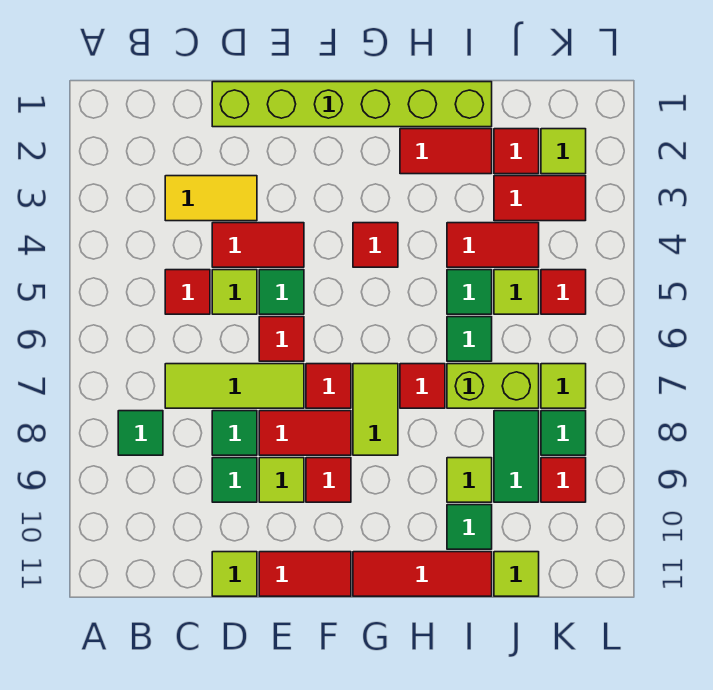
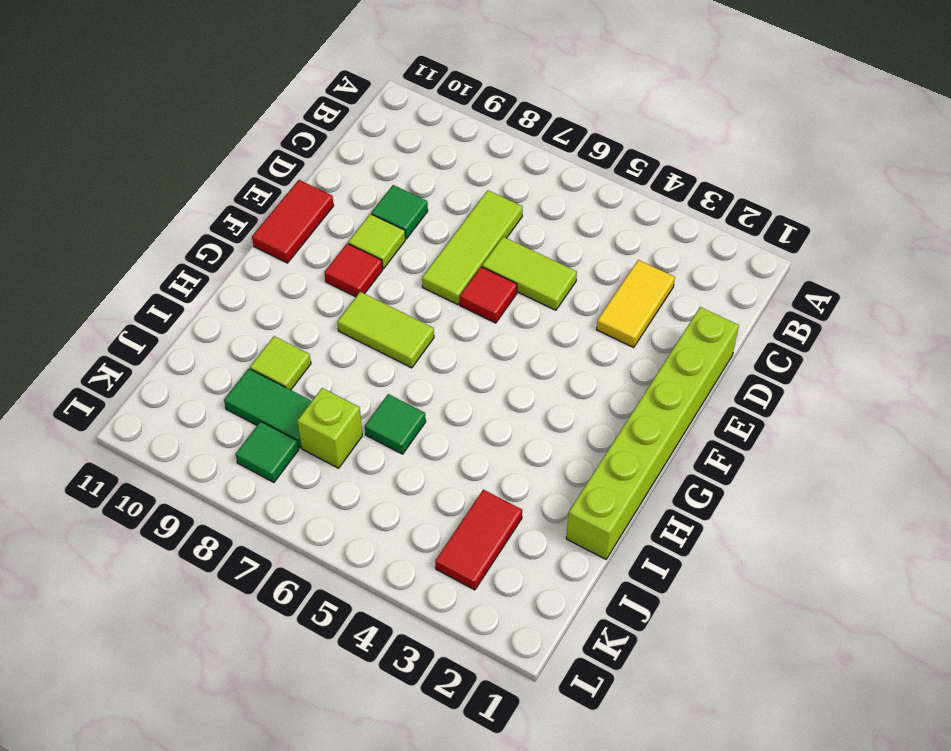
lime 1x2 tile [482,237,577,310] -> lime 1x1 tile [212,270,257,314]
lime 1x1 brick [297,388,362,468] -> lime 1x2 brick [447,364,539,408]
none -> green 1x1 tile [118,411,163,455]
none -> red 1x1 tile [165,270,210,314]
none -> red 1x2 tile [212,223,304,267]
none -> green 1x1 tile [212,411,257,455]

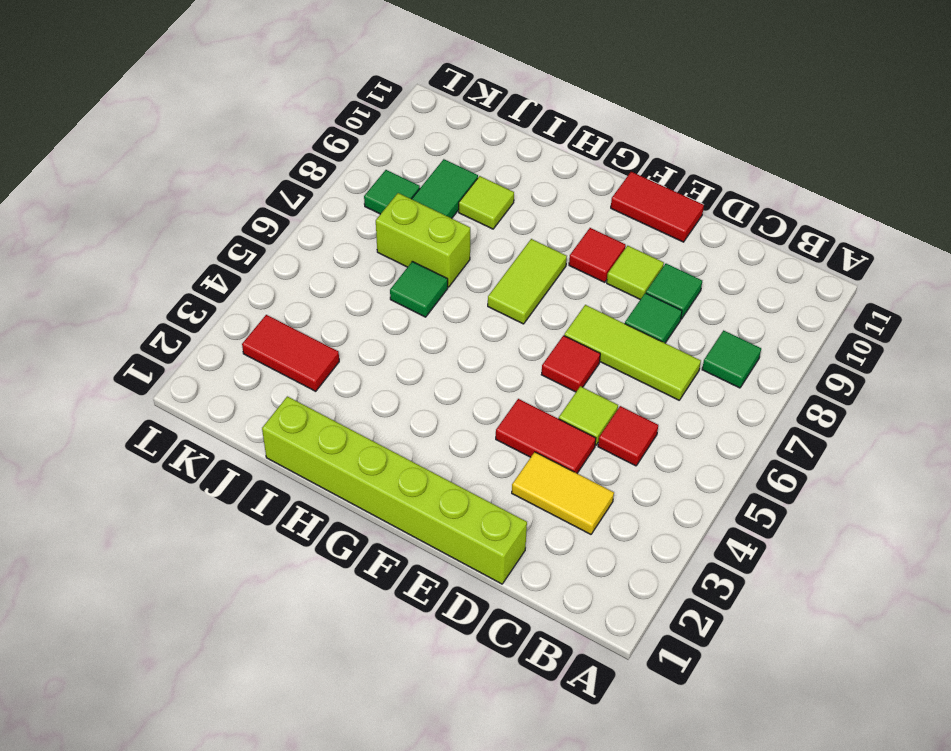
none -> lime 1x1 tile [212,552,257,596]
none -> green 1x1 tile [259,270,304,314]
none -> red 1x2 tile [259,411,351,455]
none -> red 1x1 tile [306,364,351,408]

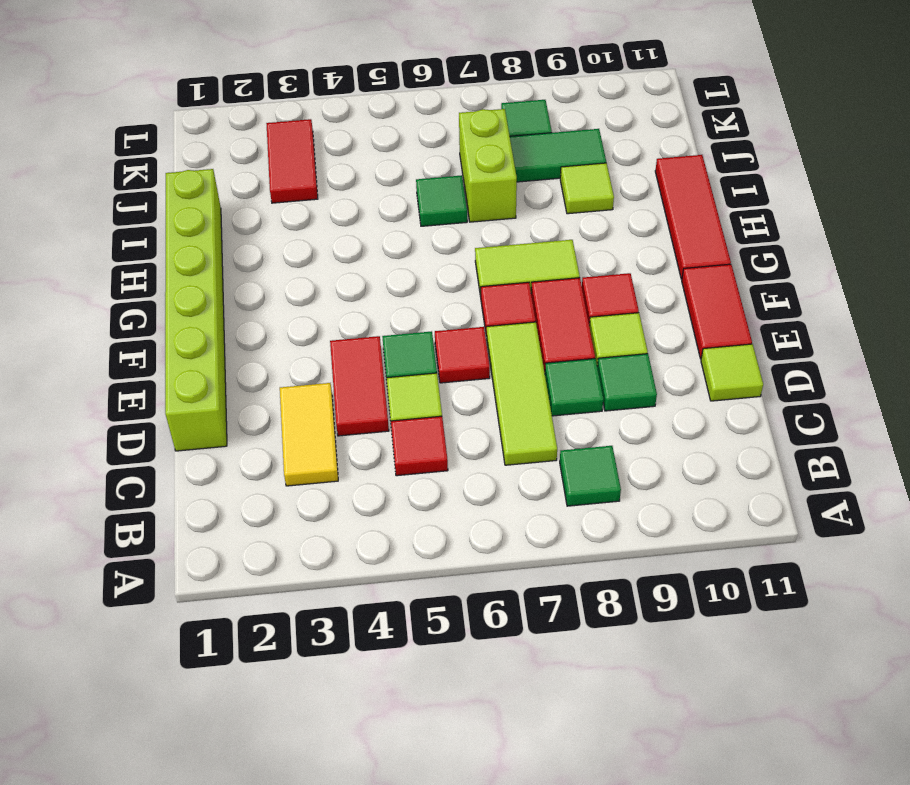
none -> red 1x1 tile [353,223,398,267]
none -> red 1x2 tile [400,129,492,174]
none -> red 1x1 tile [400,364,445,408]
none -> red 1x2 tile [447,223,539,267]

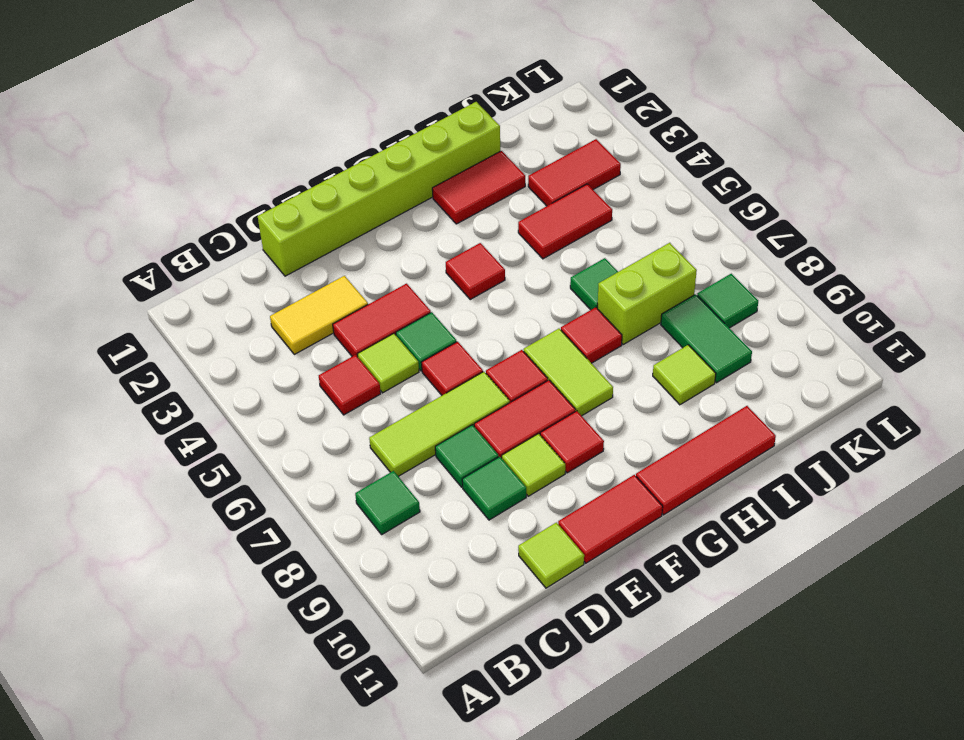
none -> green 1x1 tile [447,270,492,314]
none -> green 1x1 tile [447,505,492,549]
none -> red 1x1 tile [494,129,539,174]
none -> lime 1x1 tile [494,270,539,314]

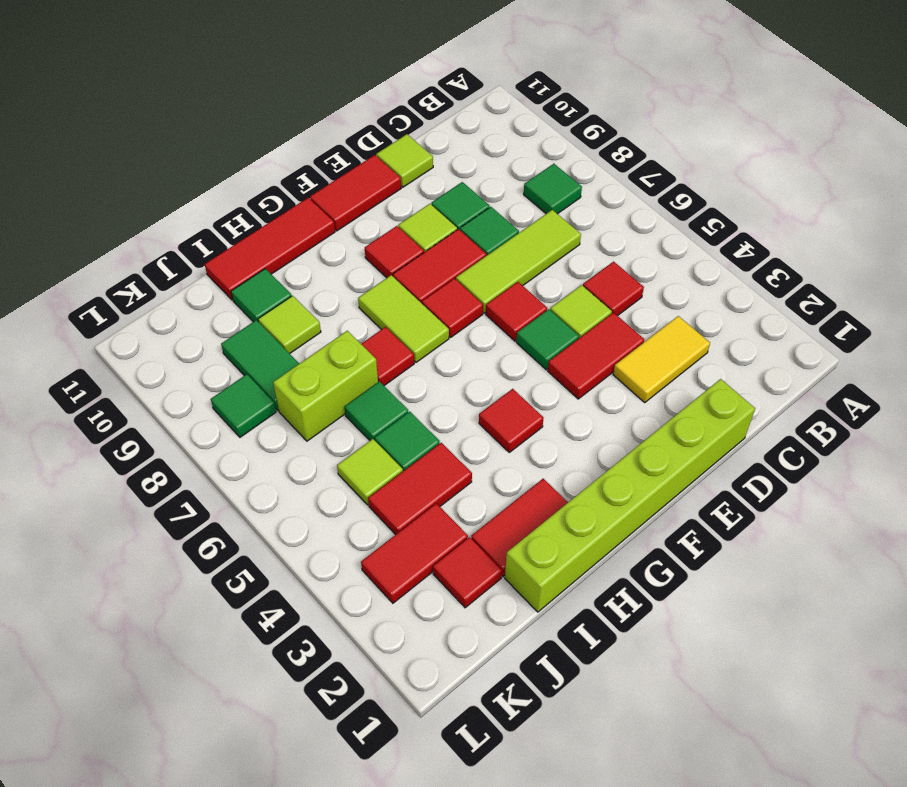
none -> lime 1x1 tile [494,552,539,596]
none -> lime 1x1 tile [541,129,586,174]
none -> red 1x1 tile [541,270,586,314]
none -> lime 1x1 tile [541,364,586,408]

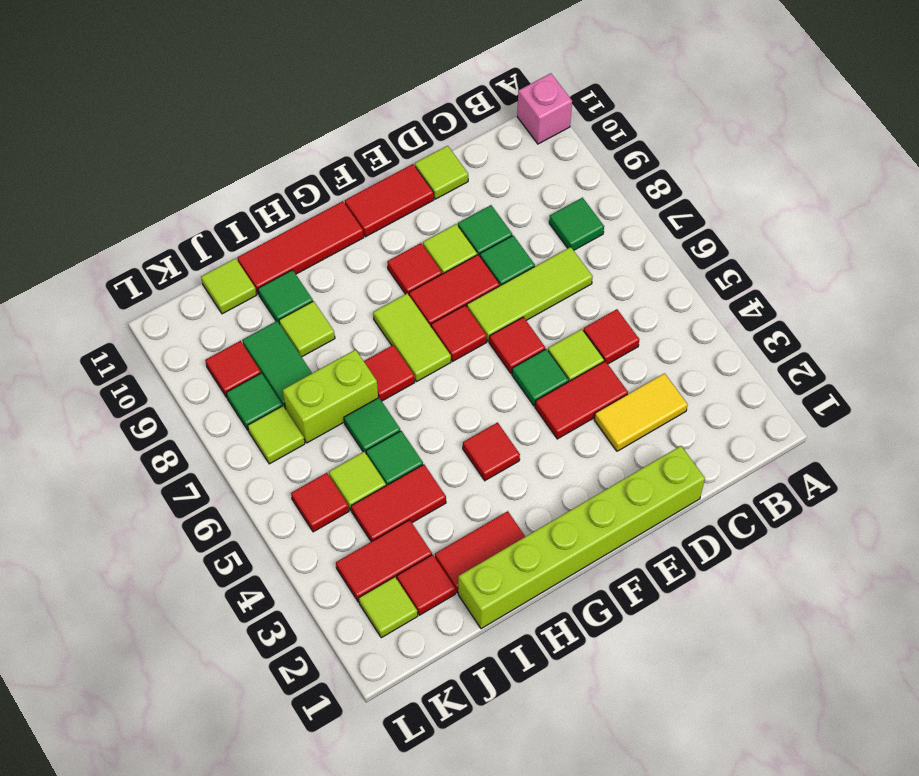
pink 1x1 brick [517,73,572,144] -> none

